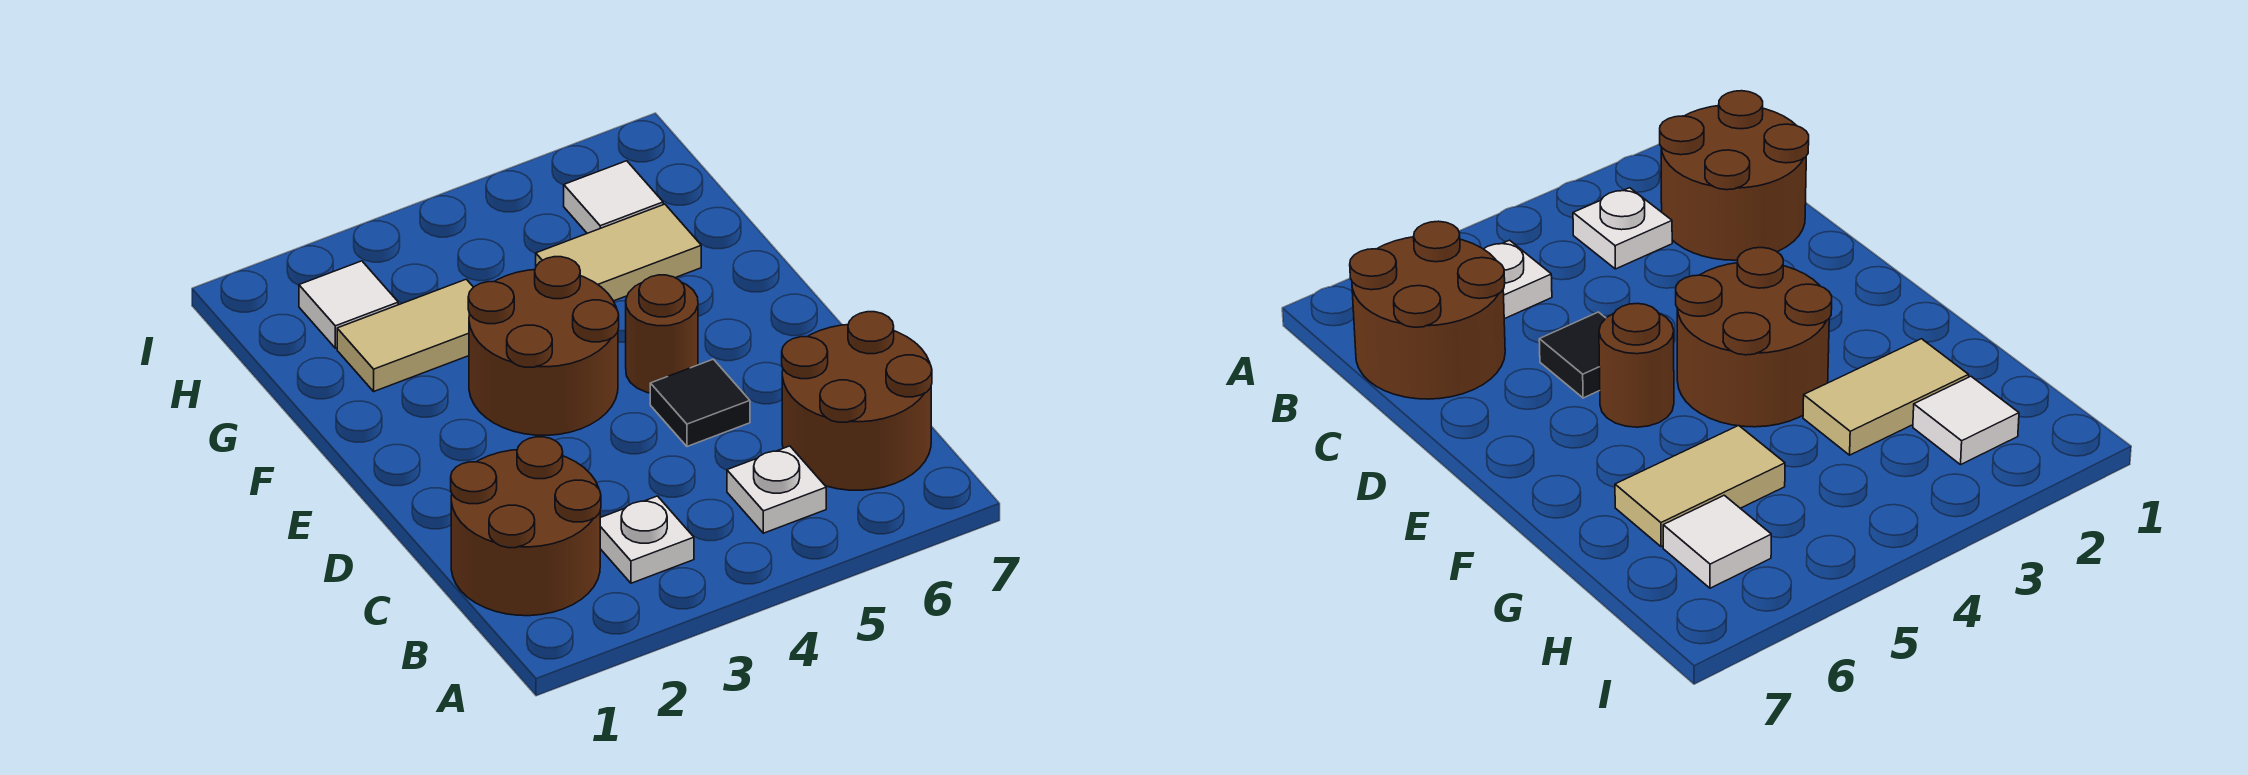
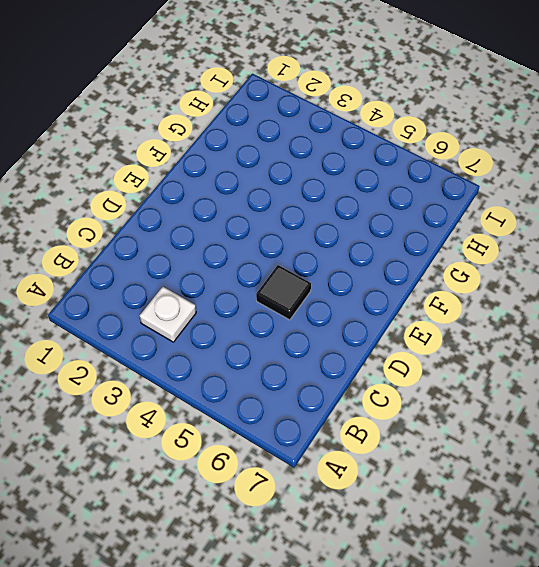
none -> brown 2x2 round brick [451,437,601,616]
none -> white 1x1 plate [727,446,826,533]

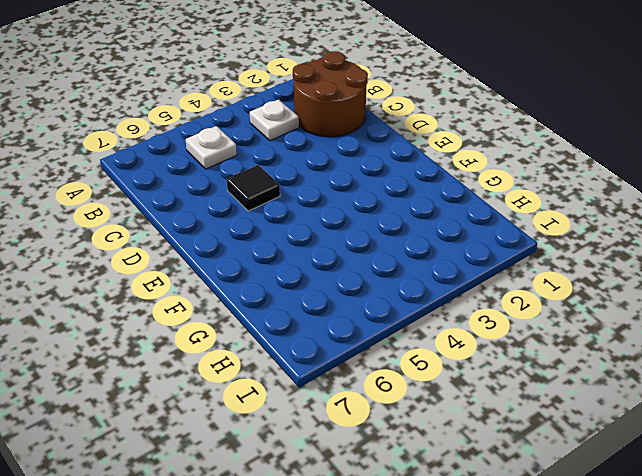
none -> brown 2x2 round brick [782,312,932,490]
none -> brown 2x2 round brick [468,257,619,435]

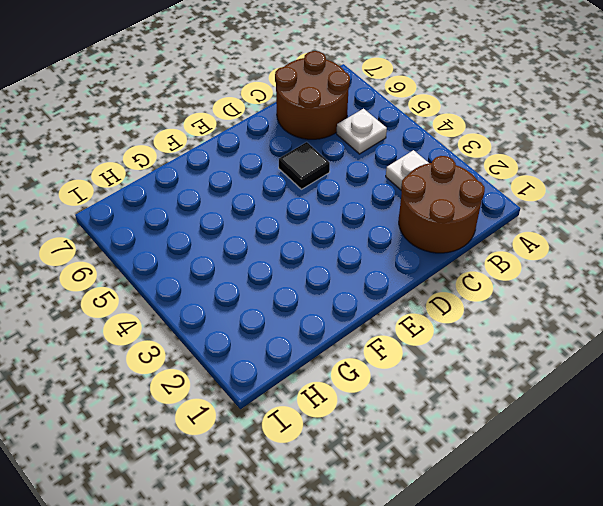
none -> brown 2x2 round brick [468,257,619,435]
none -> brown 1x1 round brick [626,275,698,393]

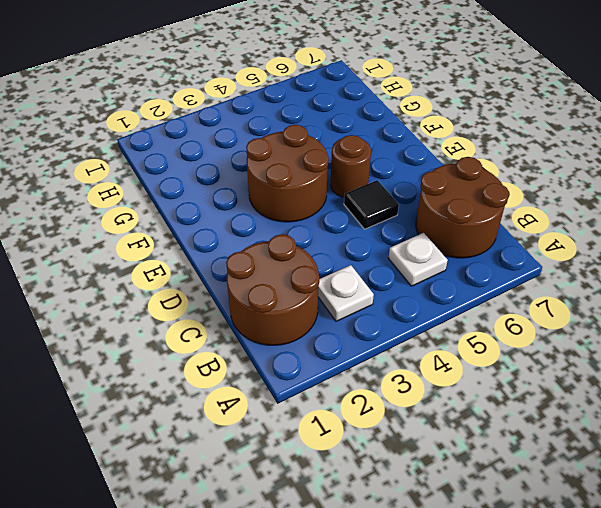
none -> tan 1x2 tile [337,279,473,391]
none -> tan 1x2 tile [536,204,701,301]

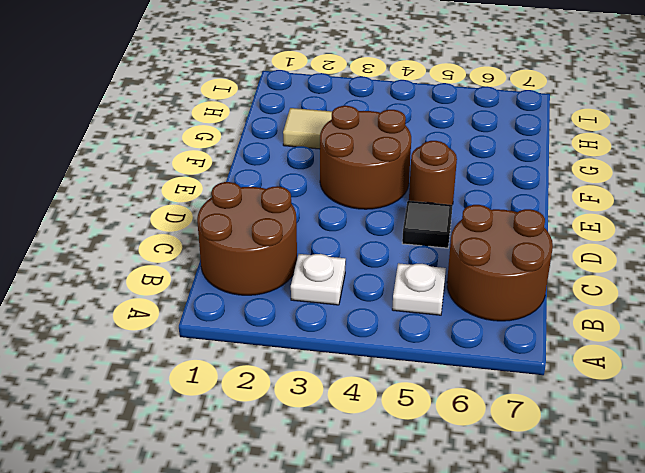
none -> tan 1x2 tile [536,204,701,301]
none -> white 1x1 tile [299,261,398,348]

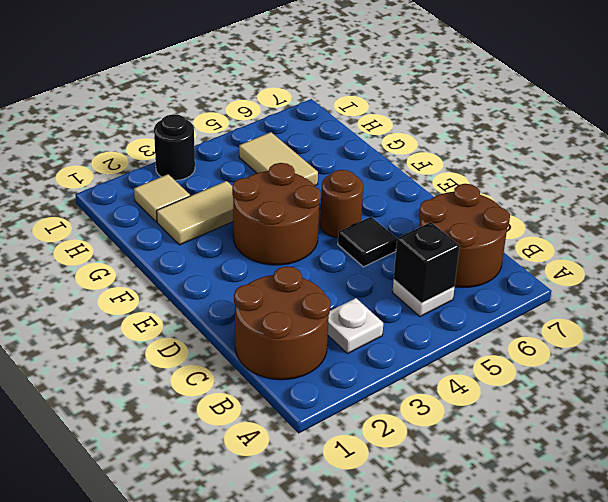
black 1x1 brick [394,222,460,303] -> none
tan 1x2 tile [239,132,318,186] -> tan 1x2 tile turned to [536,204,701,301]
tan 1x1 tile [134,174,190,222] -> white 1x1 tile [299,261,398,348]
black 1x1 round brick [154,114,195,180] -> none
none -> white 1x1 tile [564,161,663,233]

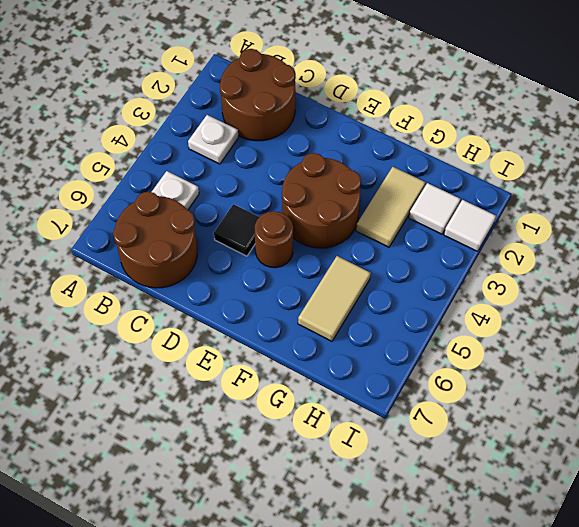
white 1x1 tile [444,200,496,251] -> white 1x1 tile moved to [564,161,663,233]

